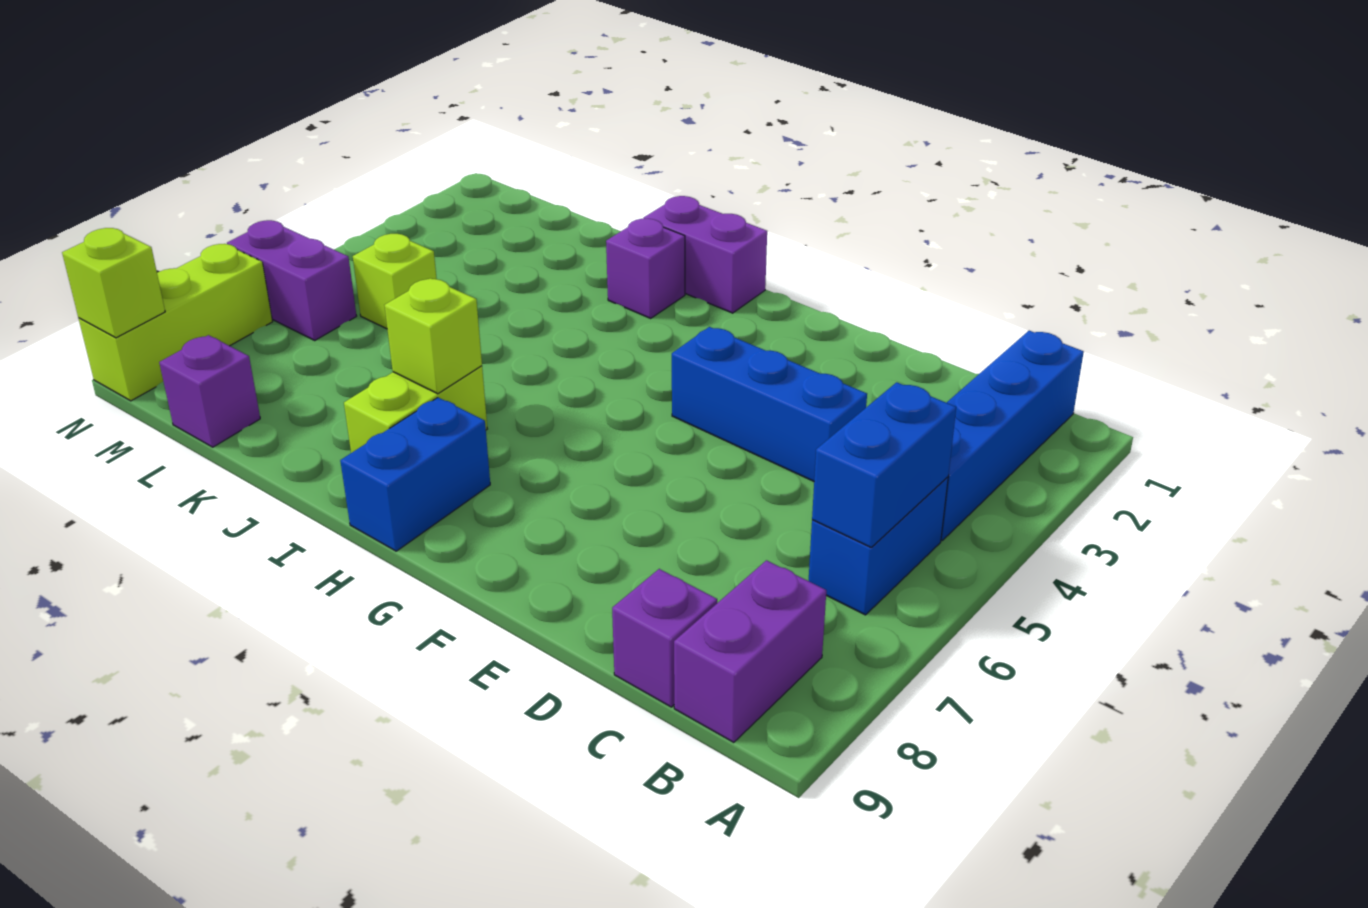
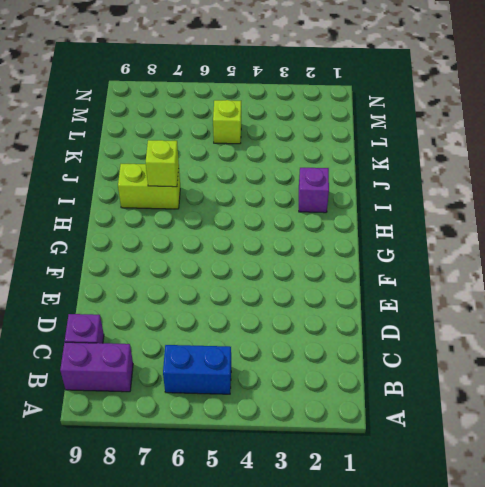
none -> blue 1x4 brick [941,331,1084,540]
none -> blue 1x3 brick [672,327,867,481]
none -> purple 1x2 brick [643,196,767,313]

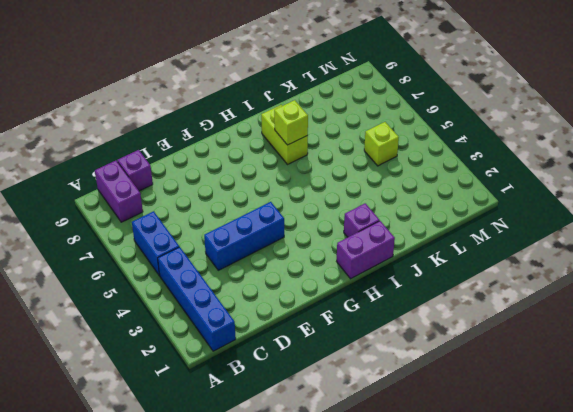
none -> blue 1x2 brick [340,398,490,551]
none -> purple 1x1 brick [159,335,260,447]
none -> purple 1x2 brick [227,220,356,340]

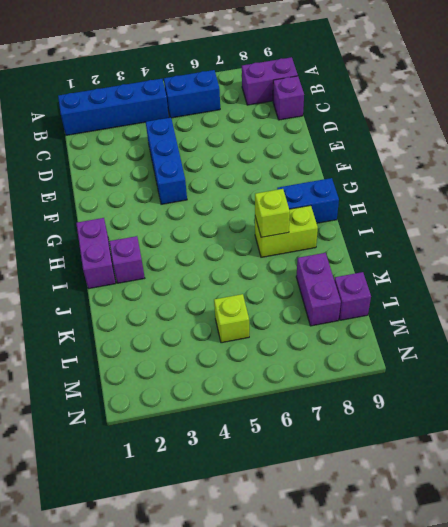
purple 1x2 brick [296,253,341,326] -> purple 1x2 brick moved to [227,220,356,340]
none -> lime 1x3 brick [79,244,273,401]
none -> blue 1x2 brick [812,382,956,547]
none -> lime 1x1 brick [62,228,165,338]

